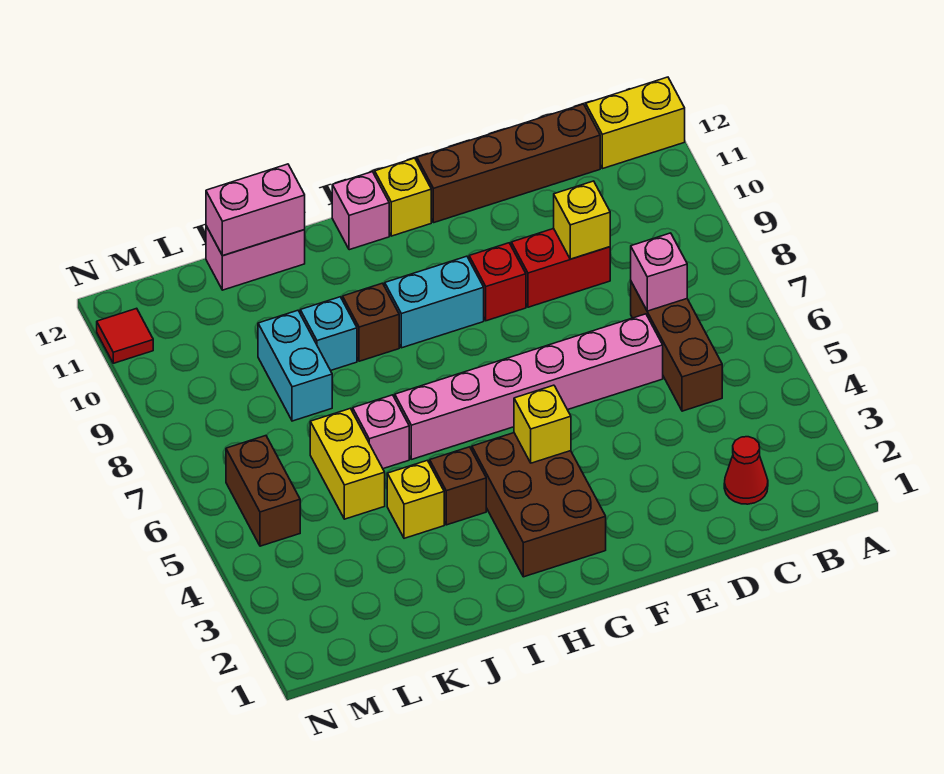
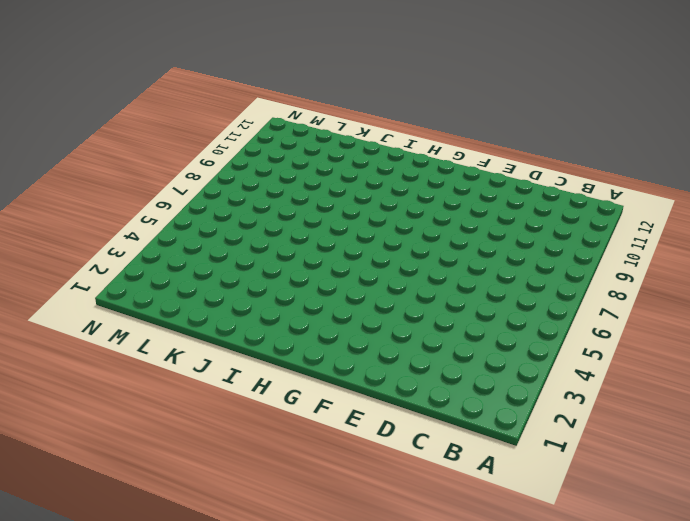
none -> yellow 1x2 brick [586,77,685,169]
none -> red 1x1 cone [724,437,768,504]
none -> brown 1x3 brick [631,282,722,411]

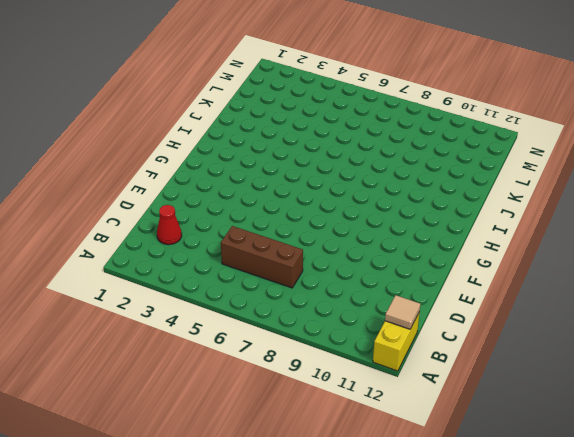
tan 1x1 tile [385,295,420,329] -> none
none -> brown 1x4 brick [417,104,600,223]
none -> pink 1x6 brick [395,314,663,459]
none -> red 1x2 brick [511,229,610,307]

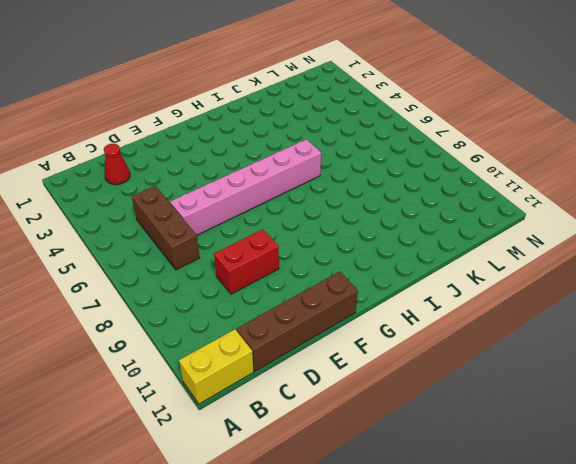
none -> red 1x1 brick [469,243,526,321]
none -> brown 2x3 brick [472,433,606,577]
none -> cyan 1x2 brick [385,256,484,348]

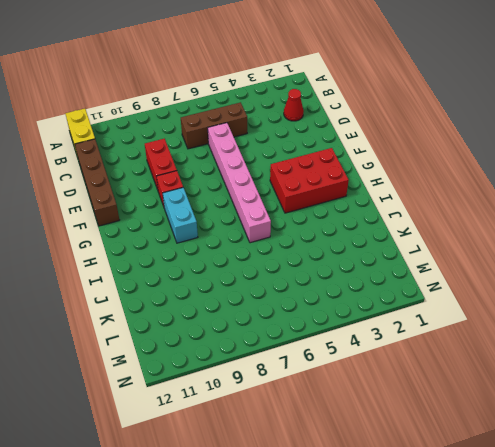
red 2x3 brick [270,148,349,213] -> brown 2x3 brick [472,433,606,577]
none -> yellow 1x1 brick [375,158,431,236]
none -> pink 1x1 brick [332,172,389,250]
none -> brown 1x1 brick [430,447,486,525]

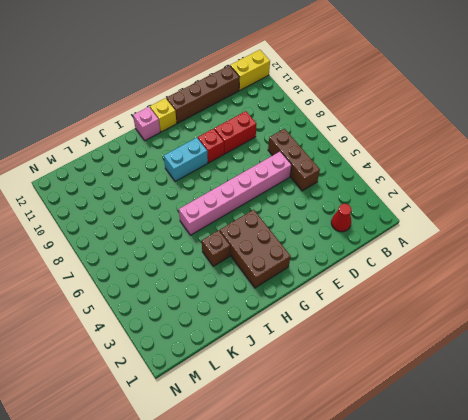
none -> brown 1x1 brick [343,283,399,361]
none -> yellow 1x1 brick [387,460,444,538]
none -> pink 1x1 brick [353,395,409,469]

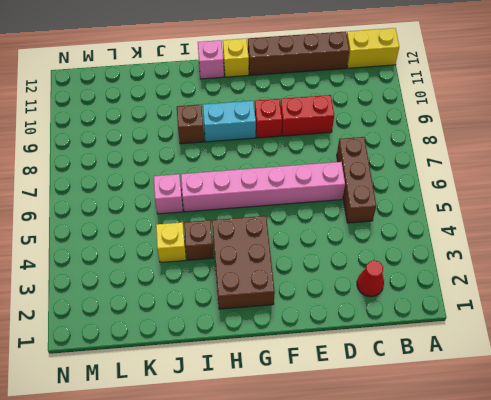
none -> cyan 1x1 brick [300,297,357,371]
none -> pink 1x2 brick [206,226,305,290]
none -> yellow 1x2 brick [310,409,385,519]

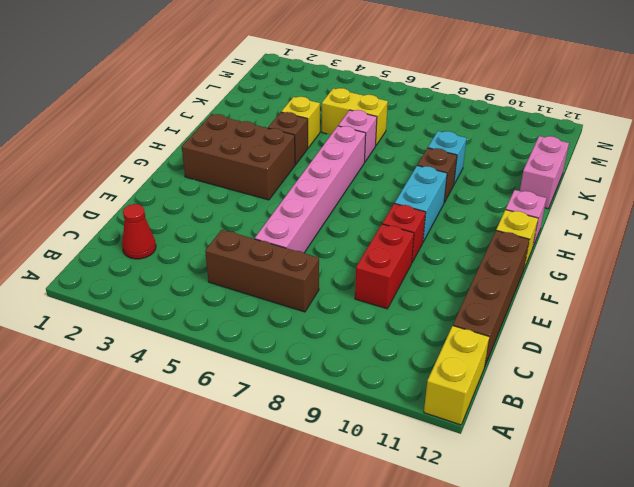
none -> cyan 1x2 brick [258,310,332,421]
none -> brown 1x2 brick [226,436,300,546]
none -> red 1x1 tile [97,308,153,363]

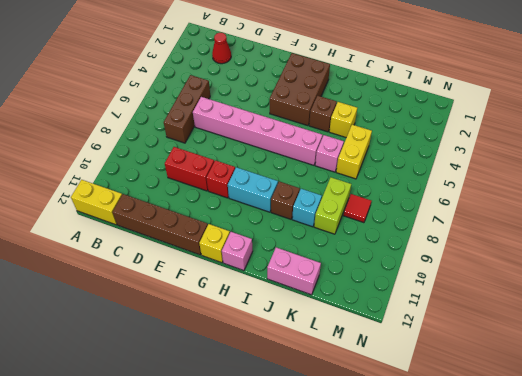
lime 1x2 brick [314,177,351,234] -> cyan 1x2 brick [258,310,332,421]
red 1x1 tile [343,194,371,223] -> red 1x1 tile moved to [97,308,153,363]
none -> brown 1x2 brick [226,436,300,546]
none -> pink 1x1 brick [631,233,687,311]
none -> yellow 1x1 brick [554,181,610,259]

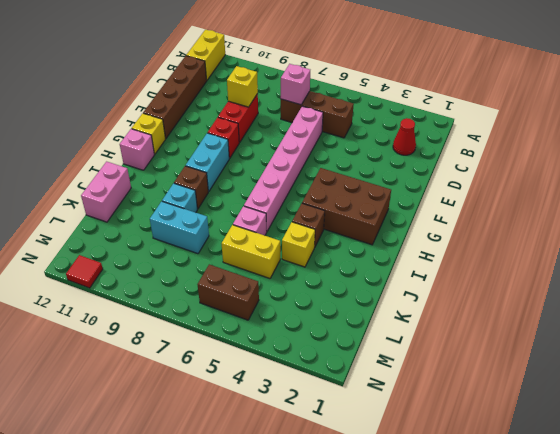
none -> yellow 1x1 brick [514,385,571,463]
none -> pink 1x2 brick [206,164,305,256]

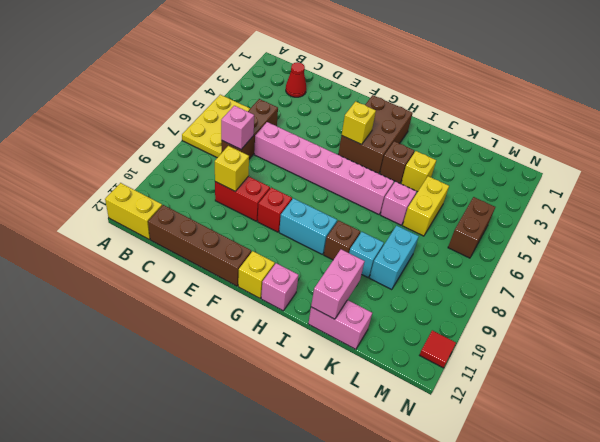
yellow 2x3 plate [182,95,250,158] -> none
pink 1x2 brick [311,249,365,319] -> pink 1x2 brick turned to [206,164,305,256]

